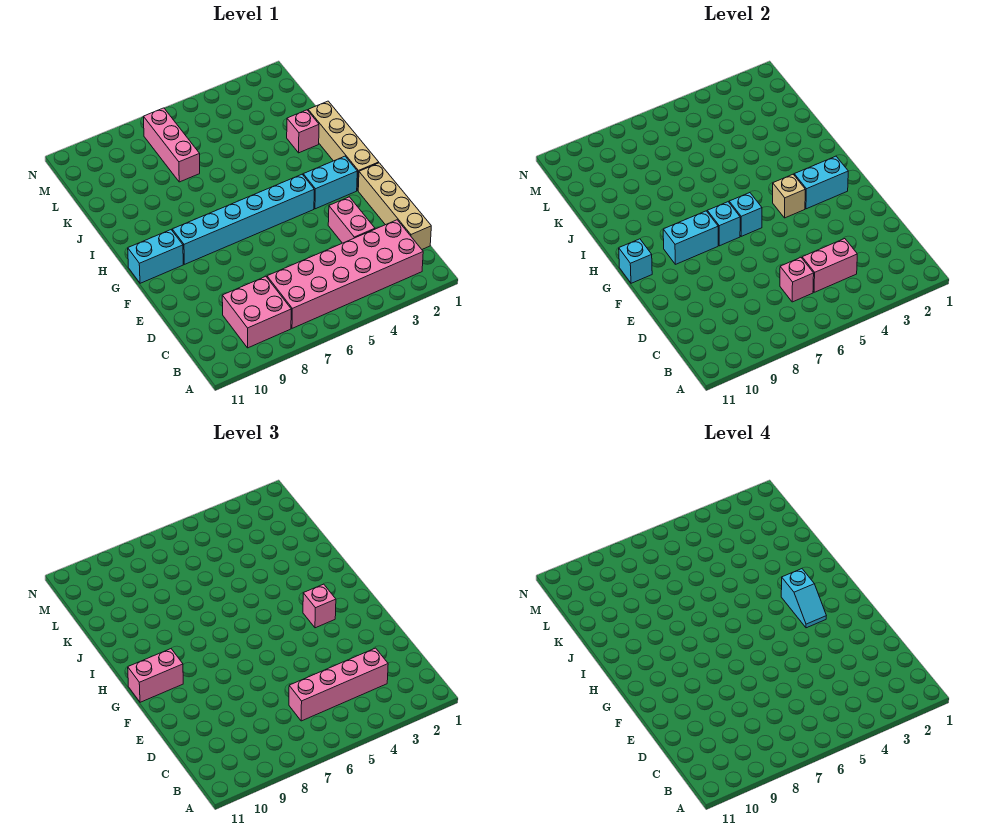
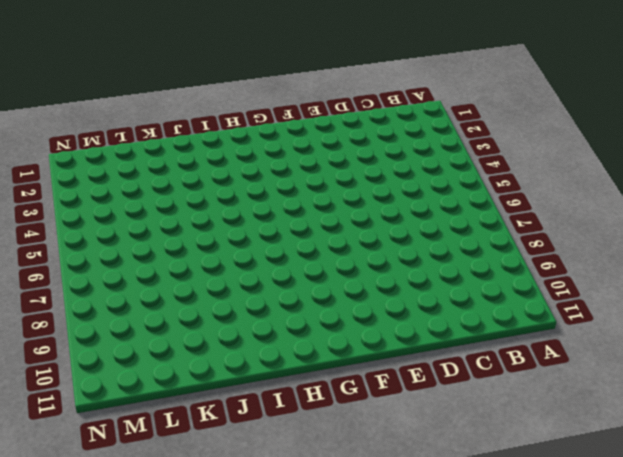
none -> pink 2x6 brick [267,220,423,328]
none -> pink 2x2 brick [222,276,291,348]
none -> tan 1x4 brick [358,163,431,249]

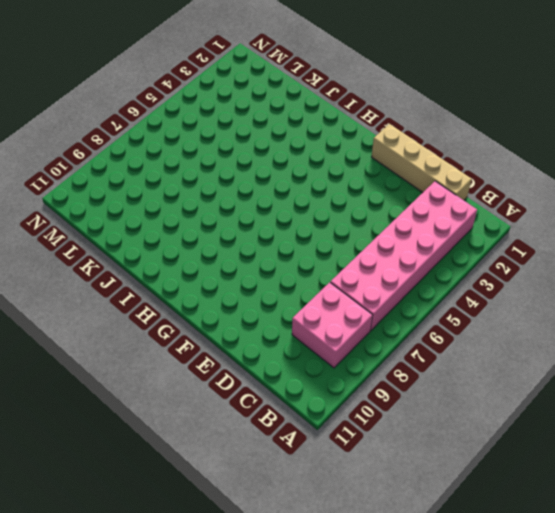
none -> pink 1x2 brick [328,197,375,243]
none -> tan 1x4 brick [308,101,379,190]
none -> cyan 1x2 brick [303,156,357,209]

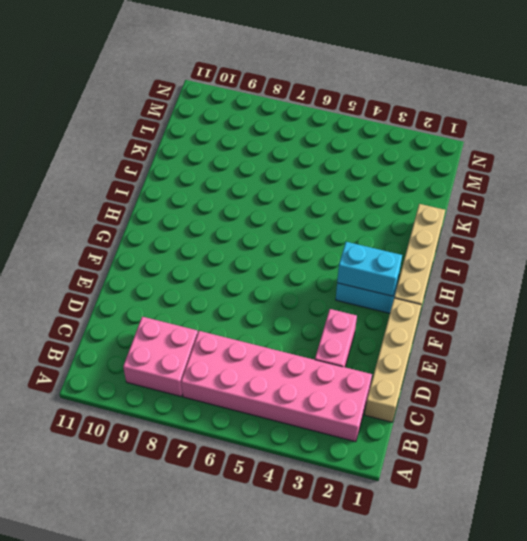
none -> cyan 1x6 brick [172,174,314,264]
none -> cyan 1x2 brick [128,230,183,283]
none -> pink 1x1 brick [287,110,319,153]

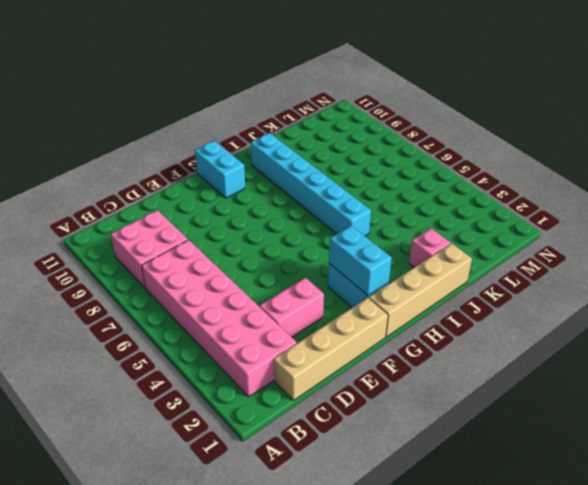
cyan 1x6 brick [251,133,371,236] -> cyan 1x6 brick moved to [172,174,314,264]
none -> pink 1x3 brick [143,108,200,182]
none -> pink 1x2 brick [802,239,857,292]
none -> pink 1x1 brick [780,258,814,302]

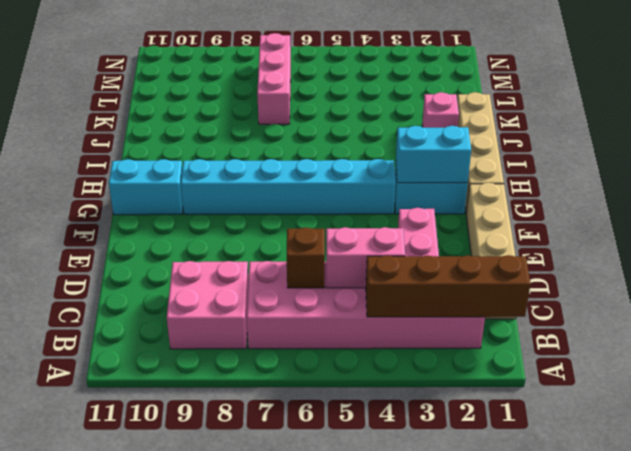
brown 1x4 brick [366,255,531,317] -> none
brown 1x1 brick [287,227,325,288] -> pink 1x1 brick [780,258,814,302]
none -> tan 1x1 brick [773,174,805,218]
none -> cyan 1x1 brick [729,192,762,236]
none -> cyan 1x1 brick [707,202,740,246]

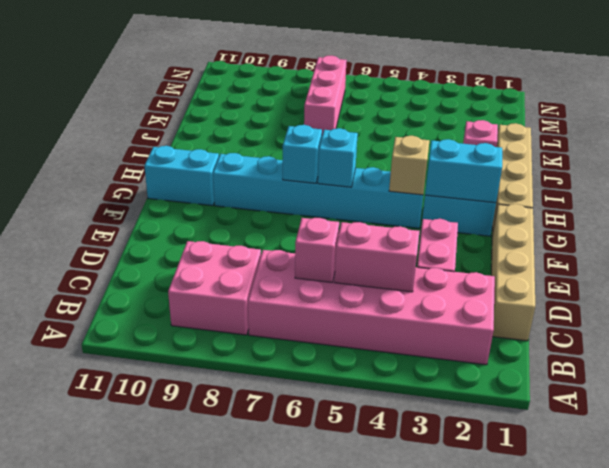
none -> cyan 1x2 brick [663,211,718,264]
none -> cyan 1x1 brick [619,239,652,283]
none -> pink 1x4 brick [289,648,388,721]

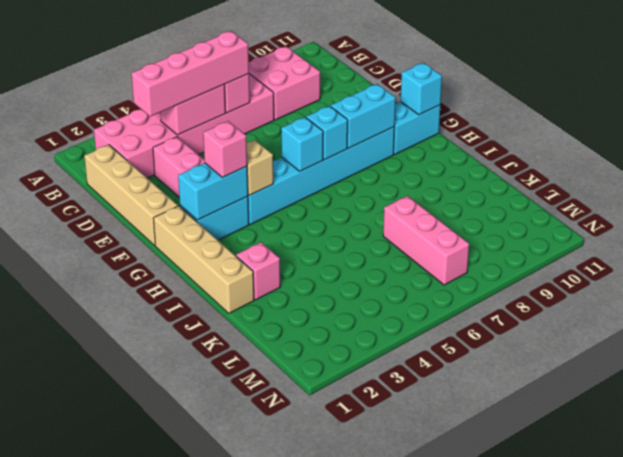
none -> pink 1x2 brick [128,649,183,702]
none -> cyan 1x2 slope [781,569,826,628]

